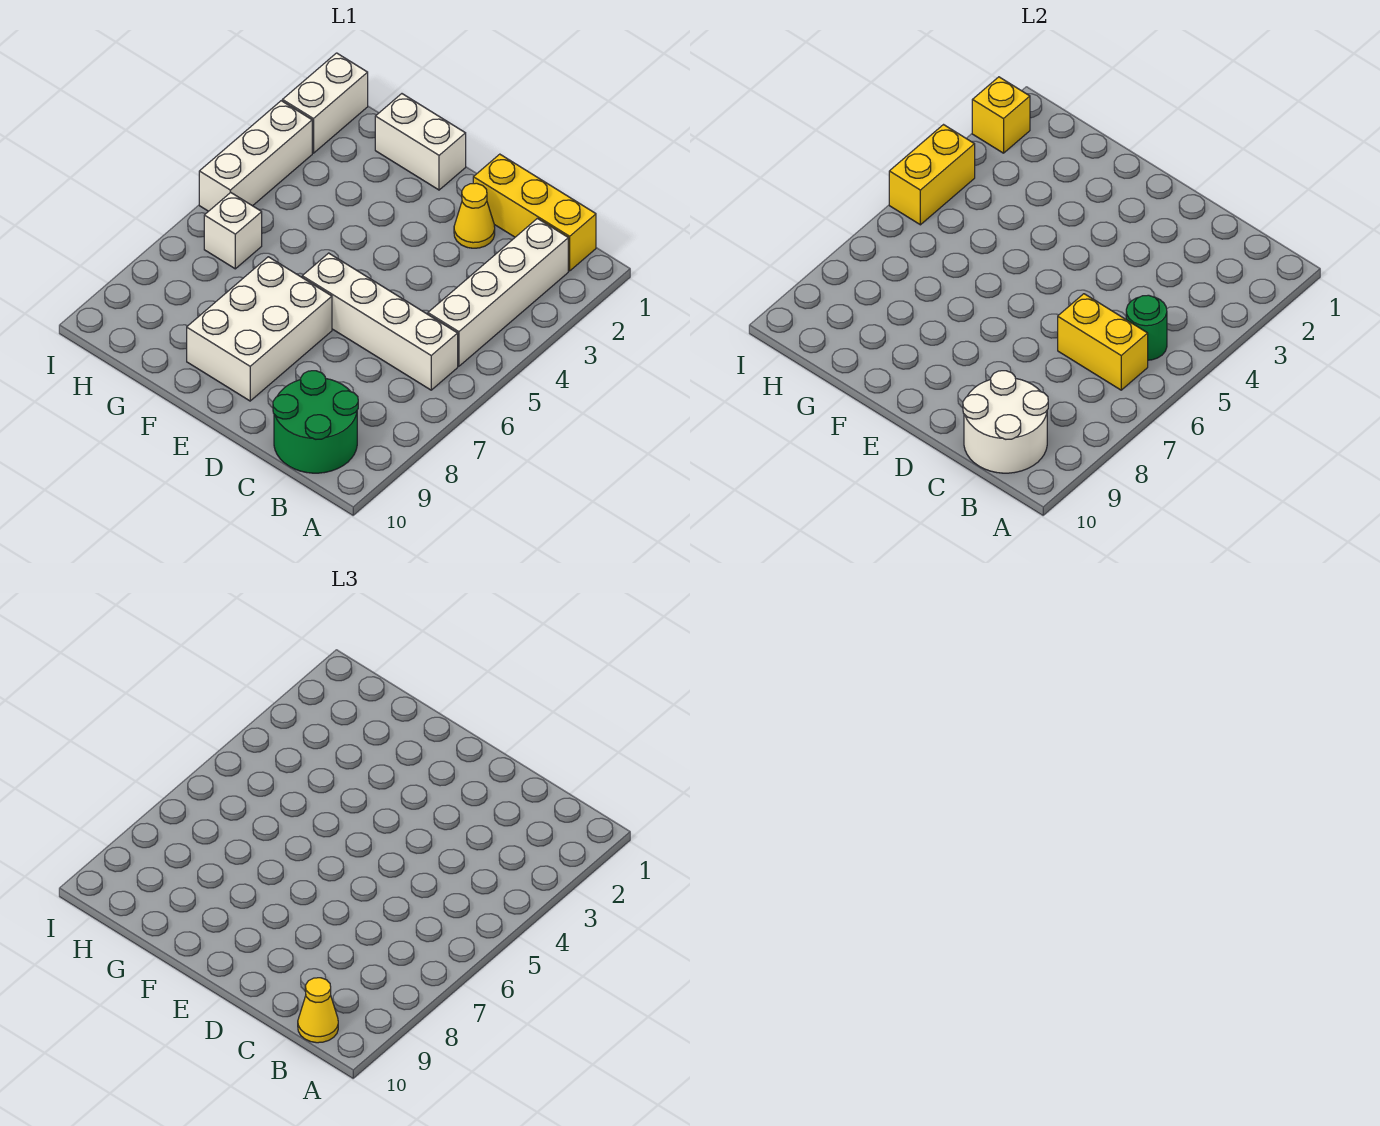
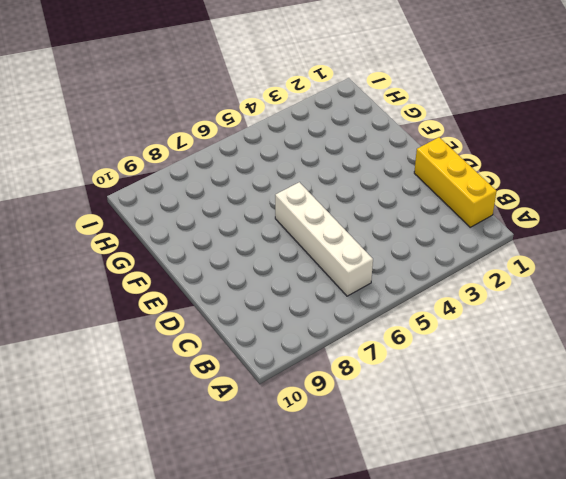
none -> white 1x4 brick [428,218,568,366]
none -> green 2x2 round brick [273,371,358,473]
none -> yellow 1x1 cone [454,183,495,248]

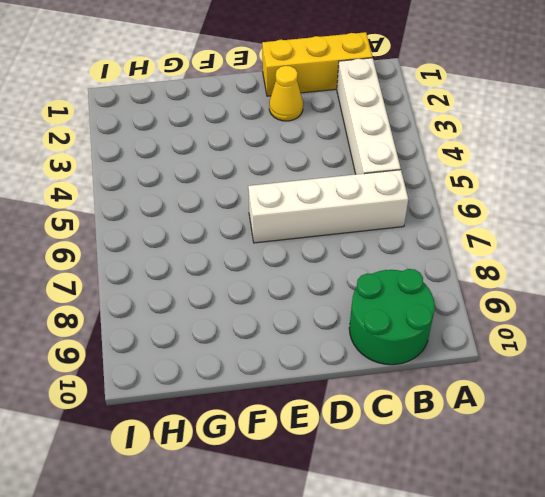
none -> white 2x3 brick [187,257,332,401]
none -> white 1x2 brick [375,94,466,190]
none -> white 1x1 brick [204,192,262,269]

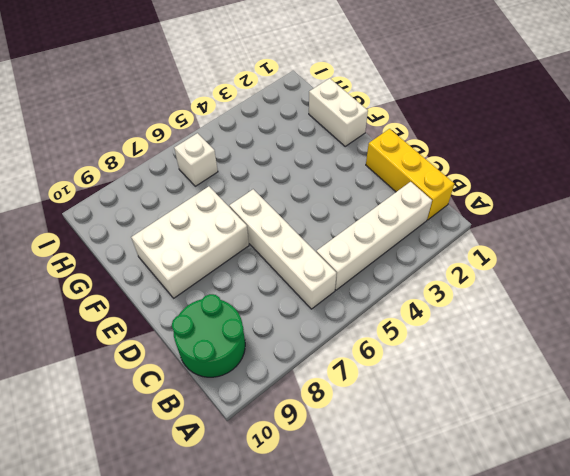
none -> yellow 1x1 cone [454,183,495,248]
none -> white 1x2 brick [282,53,368,153]
none -> white 1x3 brick [199,101,312,211]

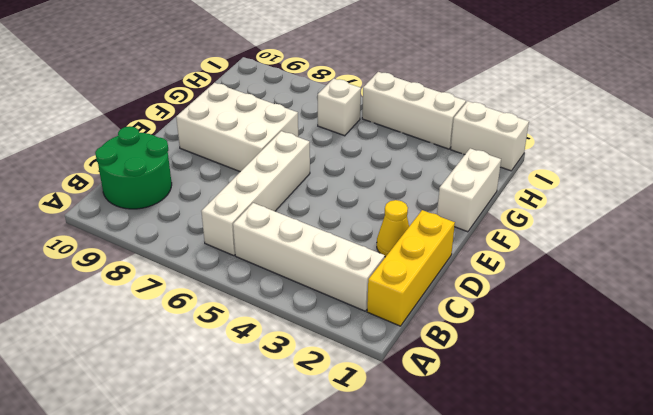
none -> green 1x1 round brick [1126,295,1167,360]
none -> yellow 1x2 brick [1058,294,1148,390]
none -> white 2x2 round brick [963,371,1048,473]

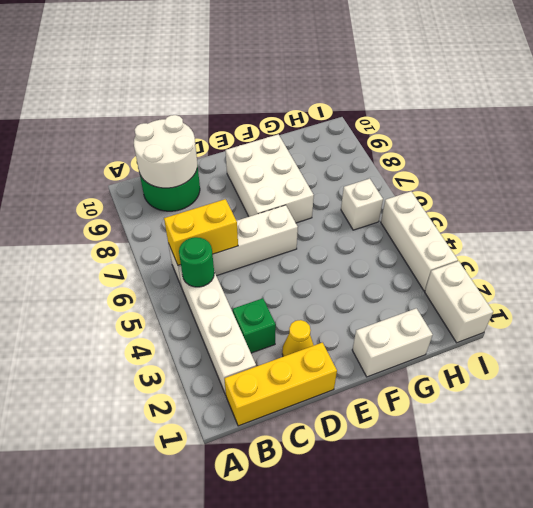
green 1x1 brick [233,298,276,353] -> none
none -> yellow 1x1 brick [972,77,1030,153]
none -> yellow 1x2 brick [889,125,975,225]
none -> yellow 1x1 cone [298,978,338,1043]

